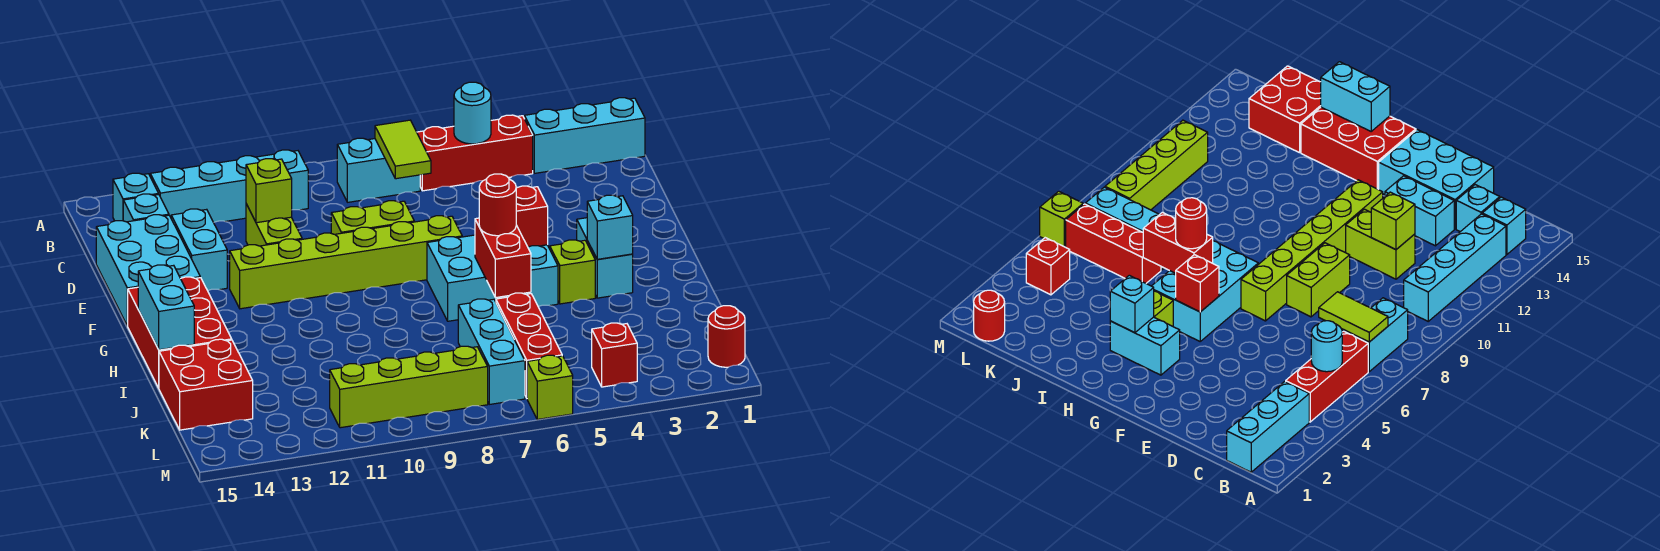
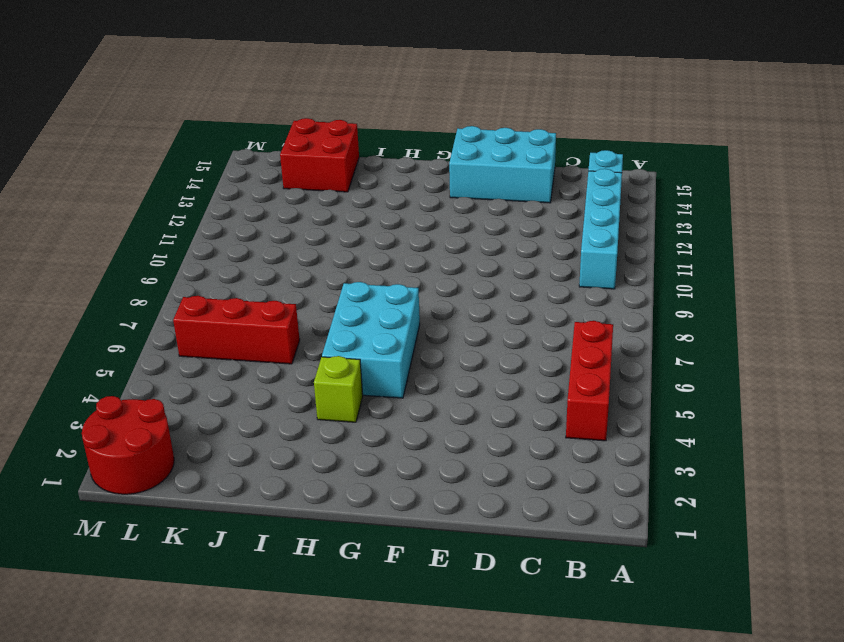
red 2x2 round brick [82,396,174,494] -> red 1x1 round brick [708,306,745,367]
none -> cyan 1x3 brick [525,98,645,173]
none -> cyan 1x2 brick [337,138,420,202]
none -> cyan 1x1 brick [123,194,169,222]
none -> lime 1x2 brick [246,204,302,246]

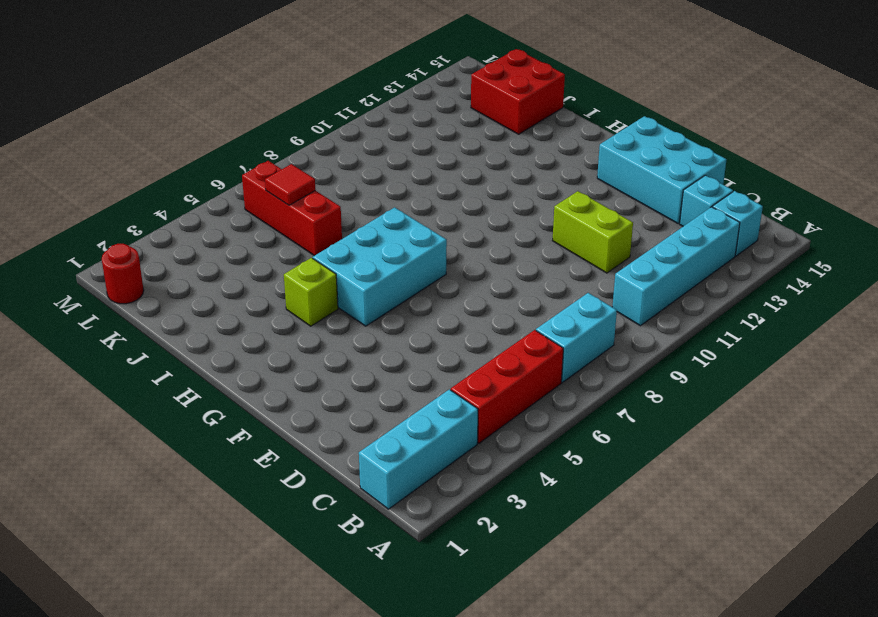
red 1x1 tile [265,164,315,205] -> none
none -> cyan 1x2 brick [171,209,227,291]
none -> lime 1x2 brick [331,201,414,234]
none -> lime 1x6 brick [230,216,462,309]
none -> cyan 1x2 brick [577,218,633,298]

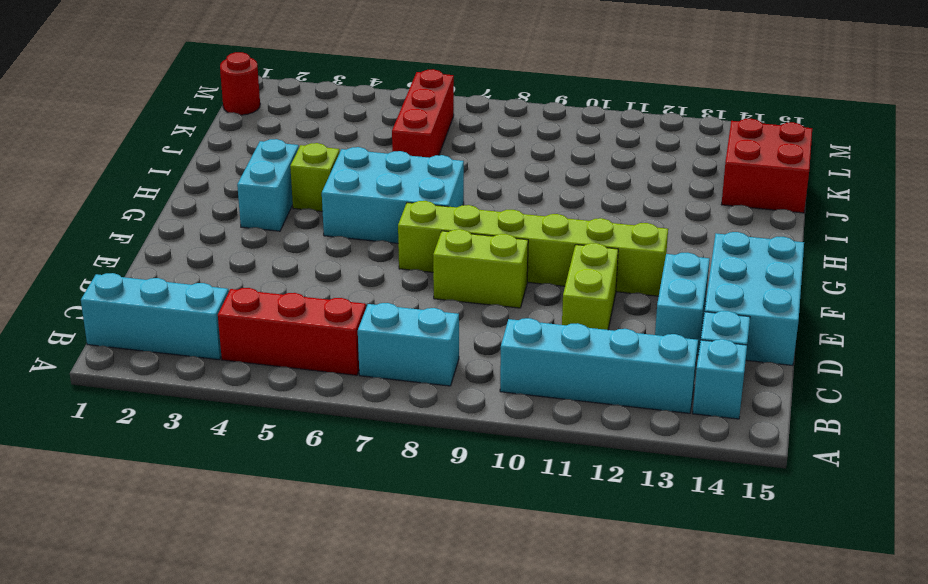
none -> red 2x3 brick [128,277,232,388]
none -> cyan 1x3 brick [458,299,525,404]
none -> red 1x1 brick [592,323,637,387]
none -> lime 1x4 brick [330,346,488,428]

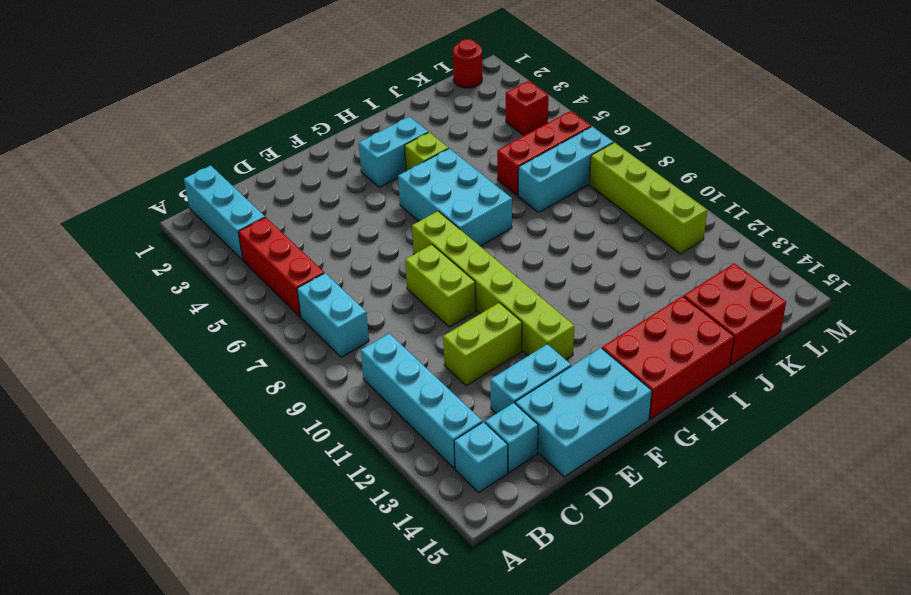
none -> lime 1x1 brick [527,355,573,419]
none -> cyan 1x1 round brick [454,82,491,144]
none -> lime 1x2 tile [375,120,431,179]
none -> lime 1x1 brick [246,159,292,223]

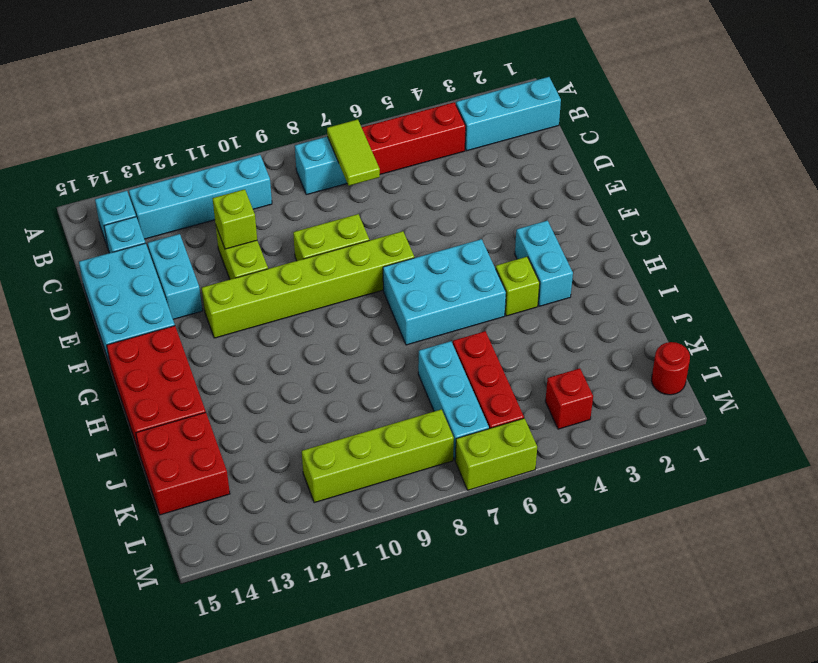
lime 1x2 brick [455,418,537,490] -> lime 1x1 brick [527,355,573,419]
none -> cyan 1x1 round brick [454,82,491,144]
none -> red 1x1 brick [516,186,548,247]
none -> cyan 1x1 brick [587,195,633,259]
none -> red 1x2 brick [475,218,531,298]

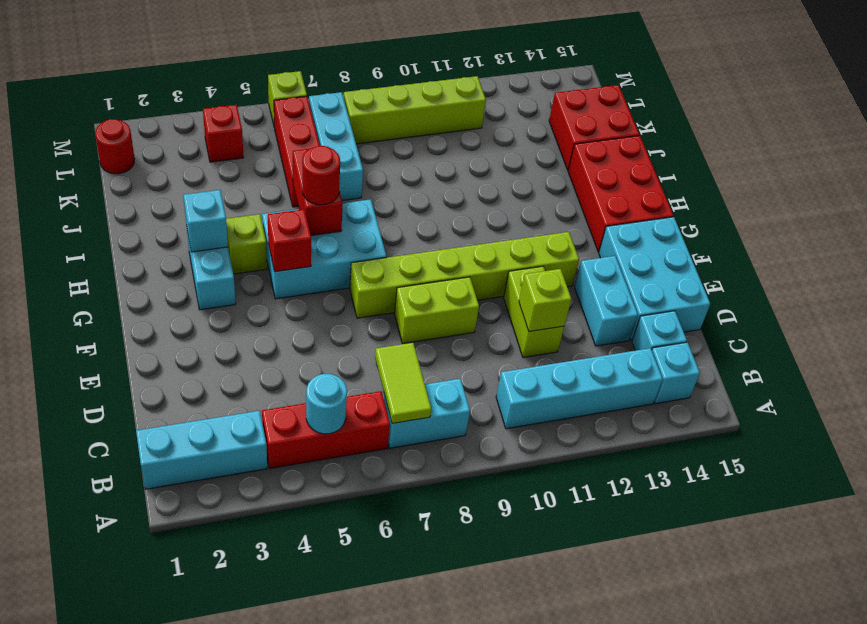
none -> cyan 1x2 brick [138,265,194,350]

